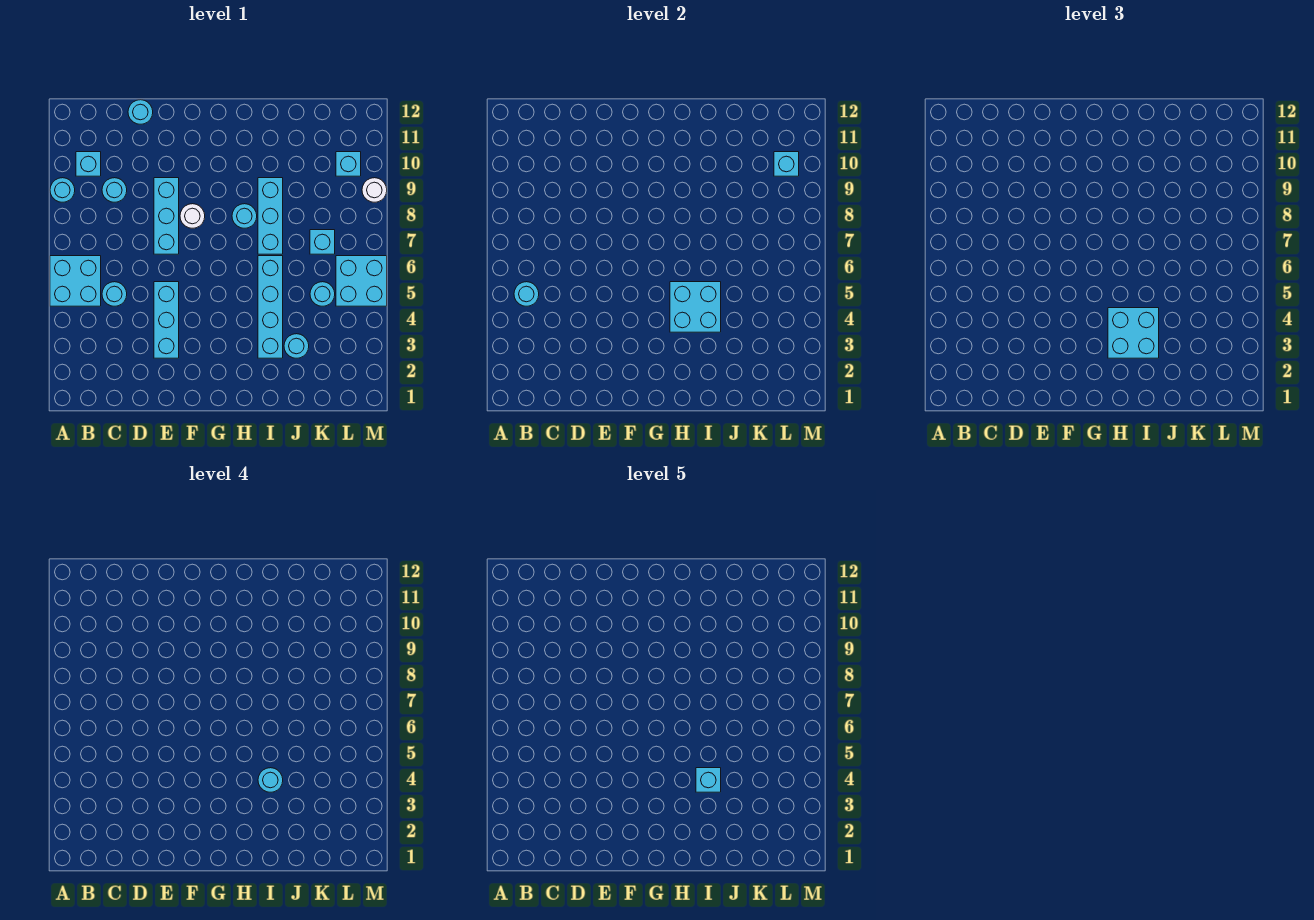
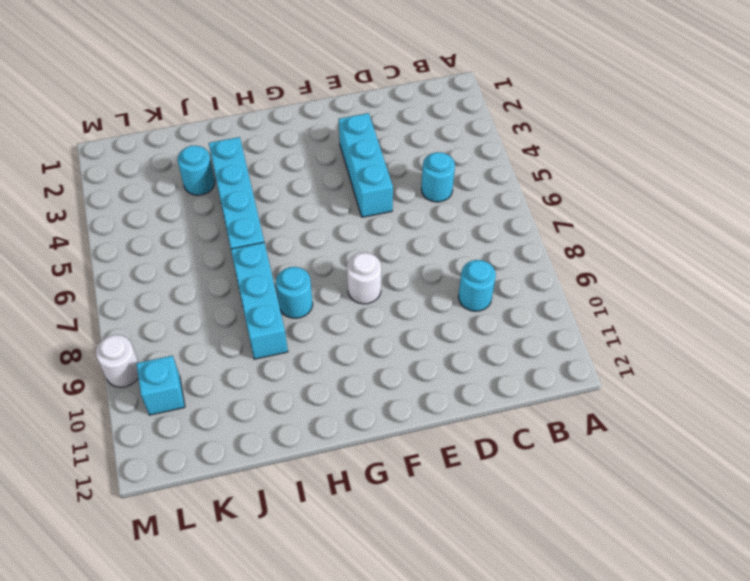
none -> cyan 2x2 brick [50,256,101,306]
none -> cyan 1x1 round brick [50,178,75,202]
none -> cyan 1x1 brick [76,152,101,176]

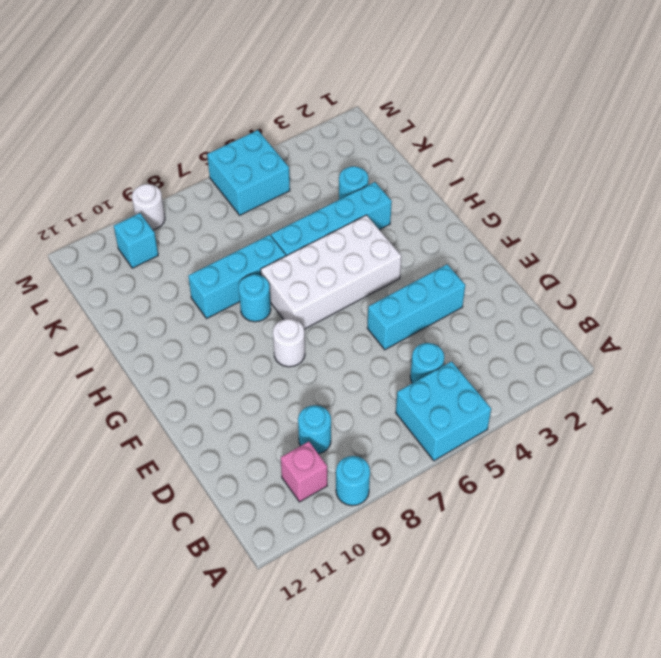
pink 1x1 brick [281,442,327,502] -> cyan 1x1 brick [76,152,101,176]
white 2x4 brick [261,215,401,329] -> none
none -> cyan 1x1 round brick [128,100,153,124]
none -> cyan 1x3 brick [154,178,179,254]
none -> cyan 1x1 round brick [310,282,335,306]

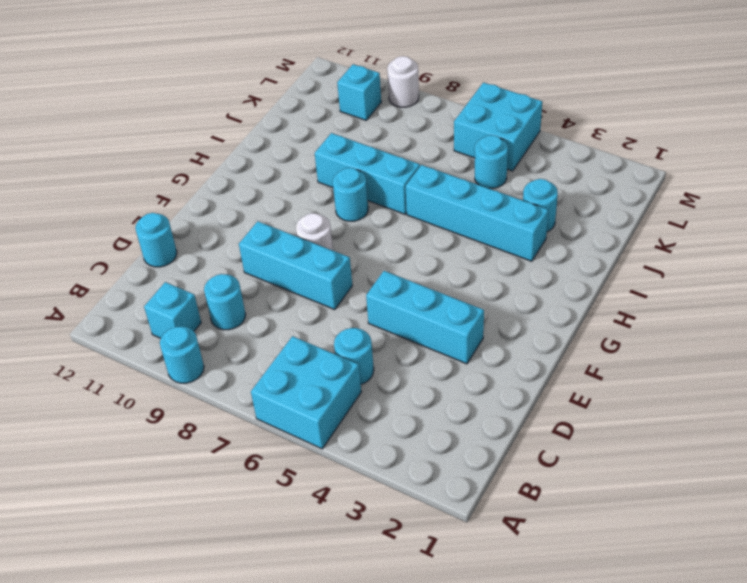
none -> cyan 1x1 brick [310,230,335,254]
none -> cyan 1x1 round brick [514,282,539,306]
none -> cyan 2x2 brick [670,282,721,332]

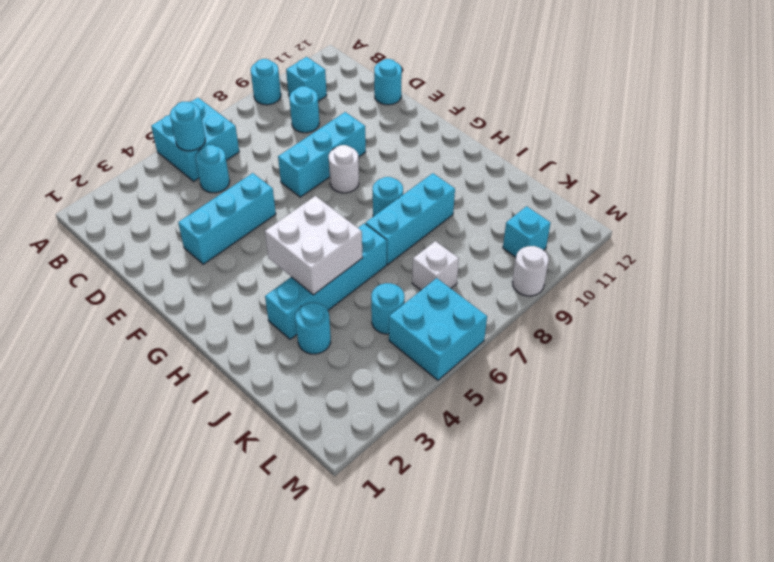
white 2x2 brick [265,196,363,295] -> cyan 2x2 brick [670,282,721,332]
white 1x1 brick [412,241,459,290] -> cyan 1x1 brick [310,230,335,254]
none -> cyan 1x1 brick [774,152,799,176]
none -> cyan 2x2 brick [1108,308,1159,358]
none -> cyan 1x1 round brick [258,768,283,792]

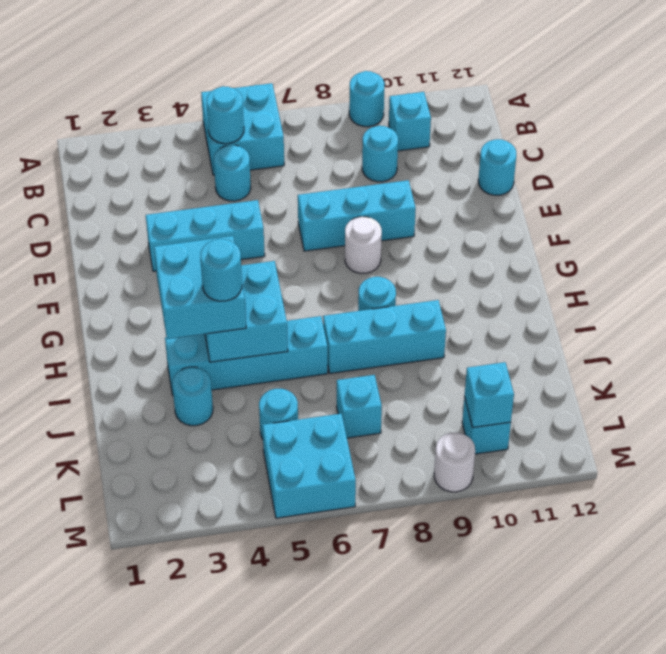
none -> cyan 1x1 brick [696,768,721,792]

